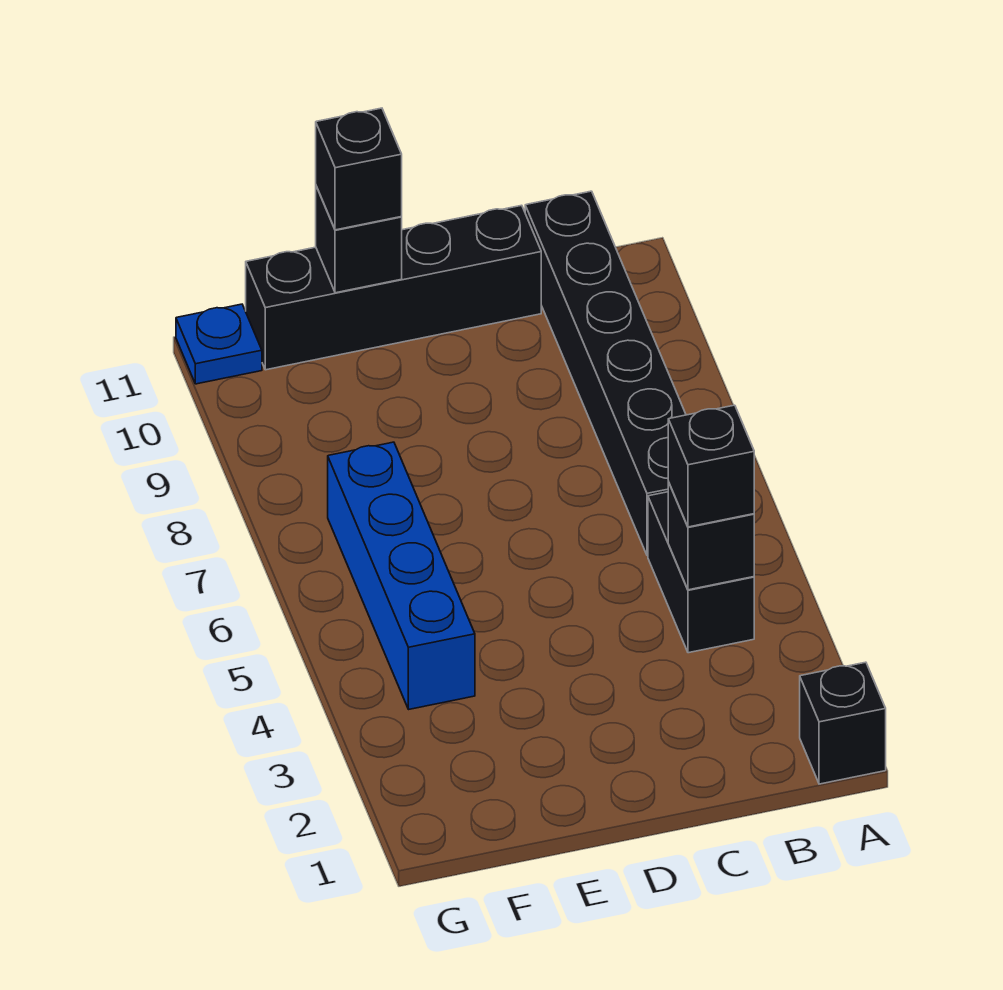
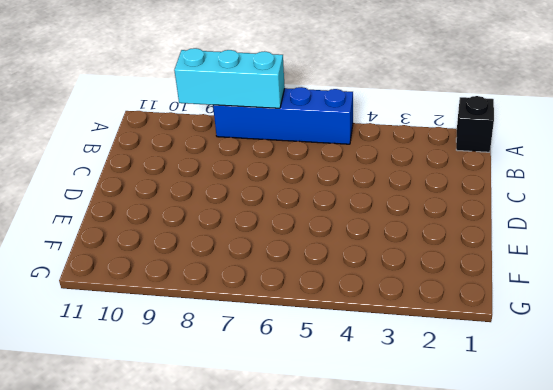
blue 1x4 brick [213,87,353,144] -> blue 1x4 brick moved to [328,442,475,709]
cyan 1x3 brick [174,48,285,108] -> none
none -> black 1x2 brick [648,492,754,653]
none -> black 1x6 brick [525,191,686,556]

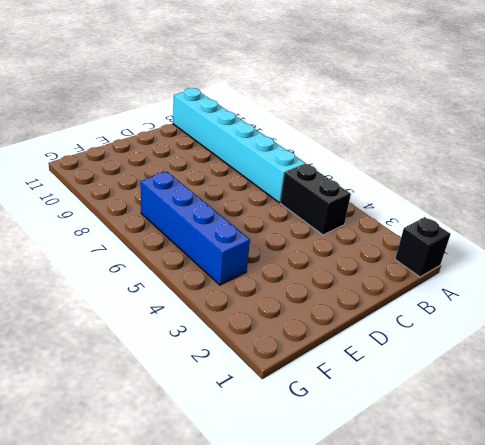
cyan 1x6 brick [173,88,306,203] -> black 1x6 brick [525,191,686,556]
none -> black 1x4 brick [246,205,541,370]
none -> blue 1x1 plate [176,304,262,384]

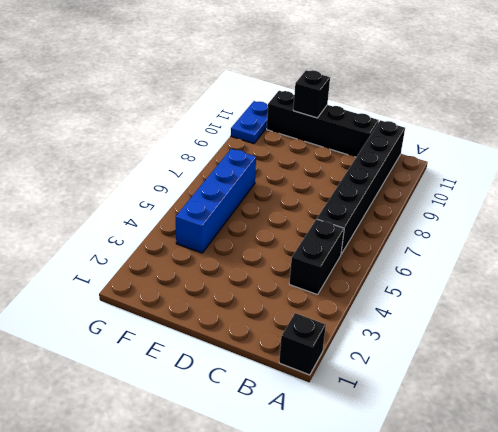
blue 1x2 plate [231,101,268,144] -> blue 1x1 plate [176,304,262,384]
none -> black 1x1 brick [668,482,754,590]
none -> black 1x1 brick [668,405,754,527]

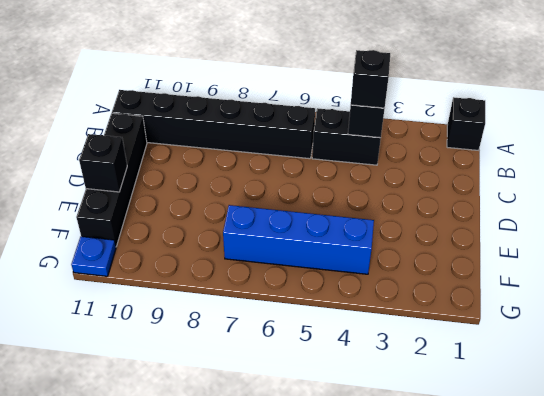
none -> black 1x1 brick [316,108,402,230]

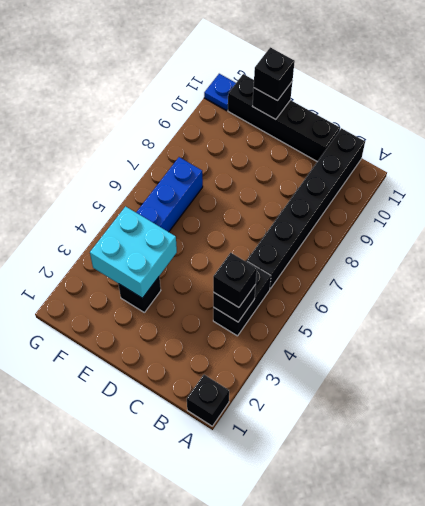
black 1x1 brick [118,276,161,312] -> none
cyan 2x2 brick [90,206,177,298] -> none

